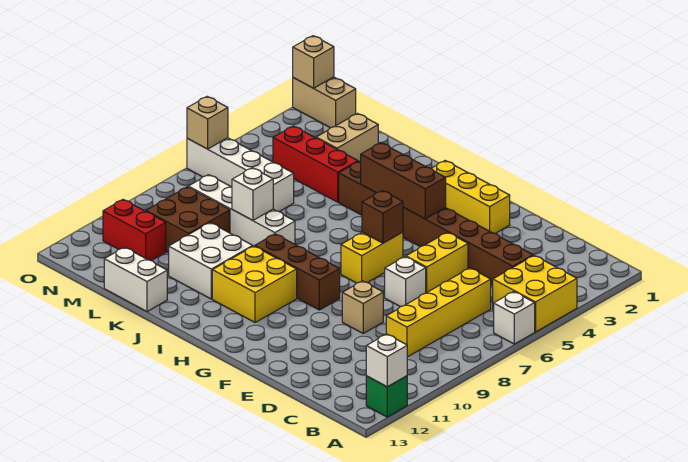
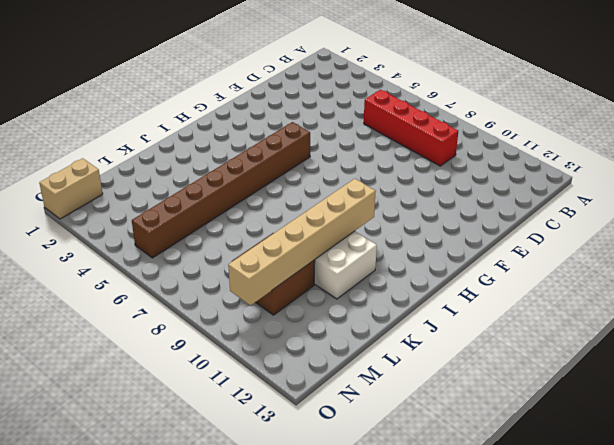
red 1x4 brick [364,90,458,166] -> yellow 1x4 brick [386,268,491,357]
brown 1x8 brick [132,122,310,258] -> brown 1x8 brick moved to [339,161,533,285]
tan 1x6 brick [228,179,376,305] -> none
none -> yellow 2x2 brick [493,255,577,332]
none -> white 1x1 brick [494,292,535,344]
none -> green 1x1 brick [366,376,407,417]

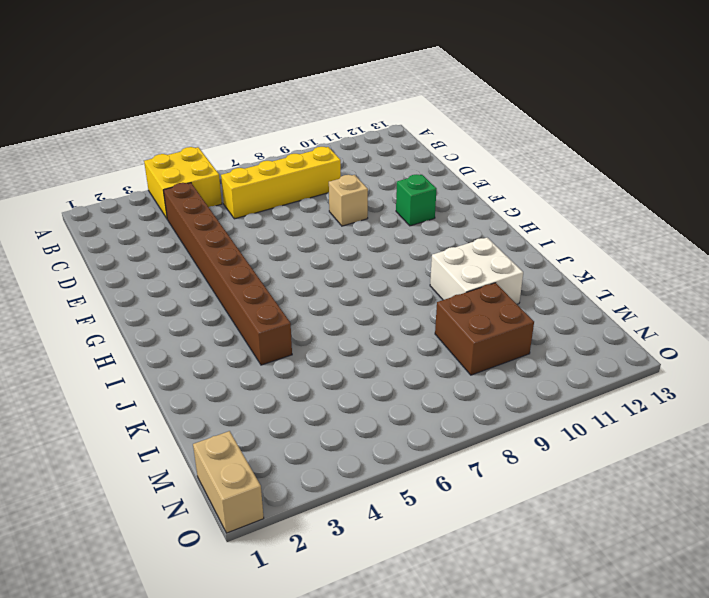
green 1x1 brick [396,175,437,226] -> green 1x1 brick moved to [366,376,407,417]
none -> white 1x1 brick [494,292,535,344]
none -> yellow 1x2 brick [406,232,468,293]
none -> white 1x1 brick [385,257,426,307]

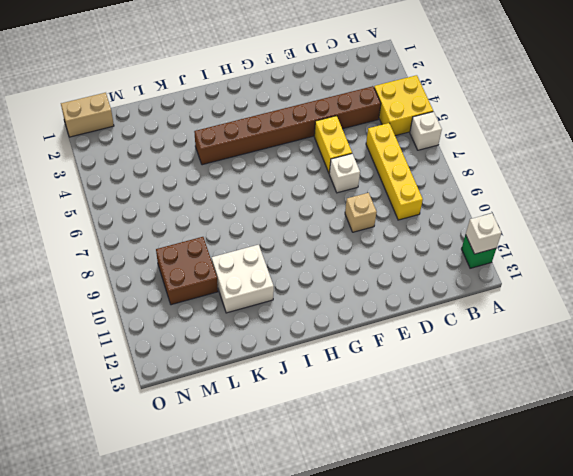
none -> yellow 1x3 brick [431,161,510,234]
none -> yellow 1x2 brick [341,232,403,283]
none -> brown 1x3 brick [255,234,340,310]

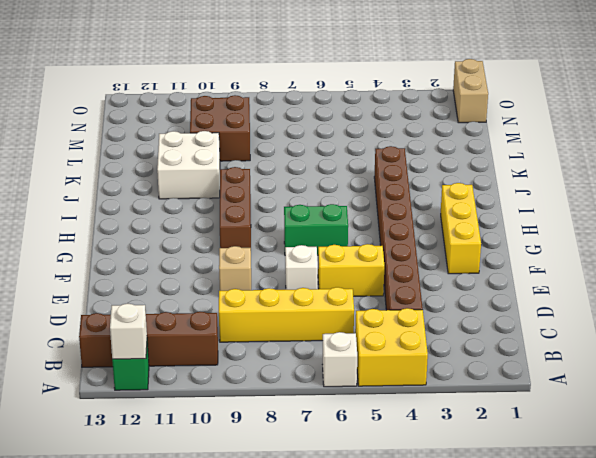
brown 1x4 brick [79,312,218,367] -> none
green 1x2 brick [284,204,348,255] -> yellow 1x2 brick [341,232,403,283]
none -> yellow 2x2 brick [212,246,297,323]
none -> white 1x4 brick [188,175,295,246]
none -> red 1x3 brick [273,126,358,202]

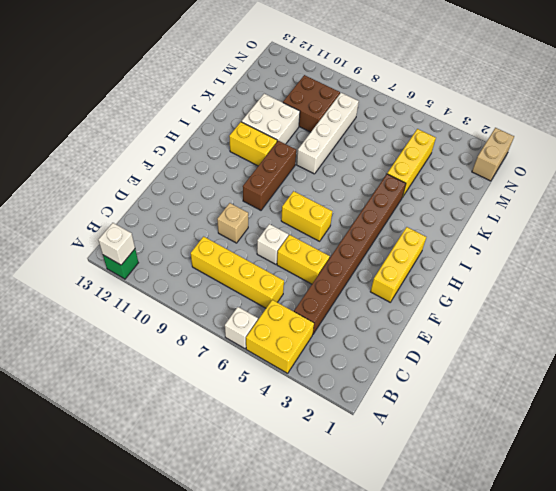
yellow 1x2 brick [229,122,277,166] -> yellow 2x2 brick [212,246,297,323]
yellow 1x3 brick [387,129,436,196] -> red 1x3 brick [273,126,358,202]
none -> white 1x2 brick [104,247,167,312]
none -> tan 1x2 brick [316,114,378,162]
none -> white 1x4 brick [187,138,294,212]

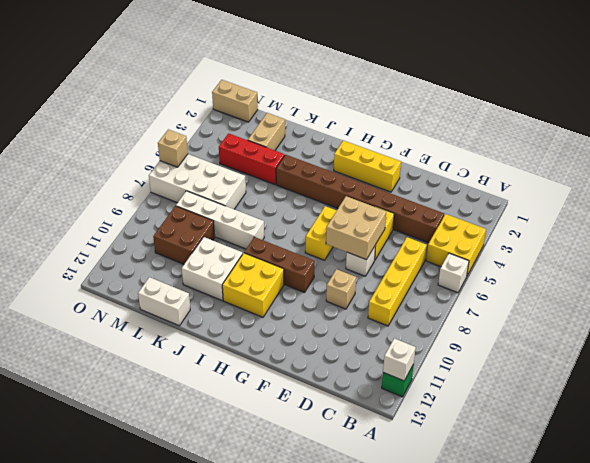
tan 2x2 brick [326,196,386,260] -> none
white 2x4 brick [149,154,246,209] -> white 1x4 brick [187,138,294,212]
none -> red 1x2 brick [103,200,166,261]
none -> brown 1x3 brick [361,143,446,219]
none -> brown 1x1 brick [362,191,403,243]

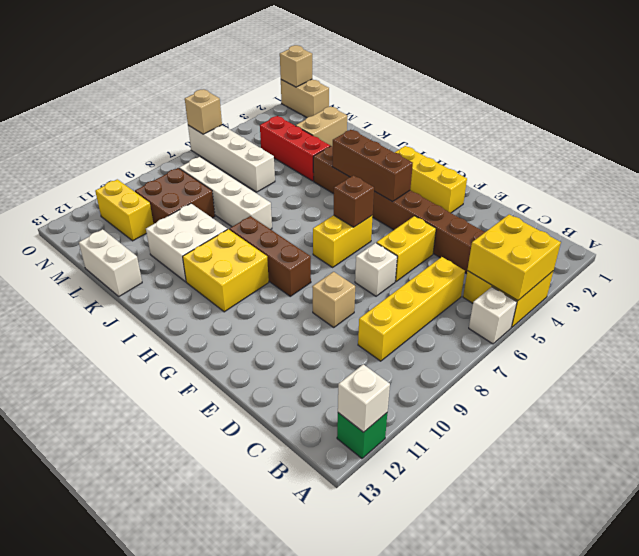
yellow 2x2 brick [467,215,561,301] -> none
yellow 1x2 brick [95,179,153,241] -> red 1x2 brick [103,200,166,261]
none -> white 1x1 brick [232,168,273,220]

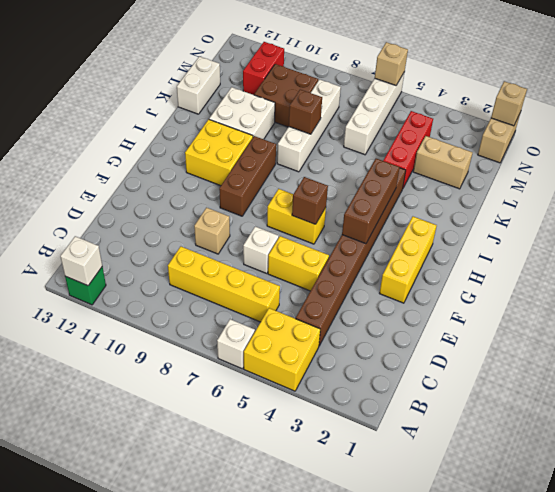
brown 1x1 brick [289,90,322,134] -> white 1x1 brick [232,168,273,220]

